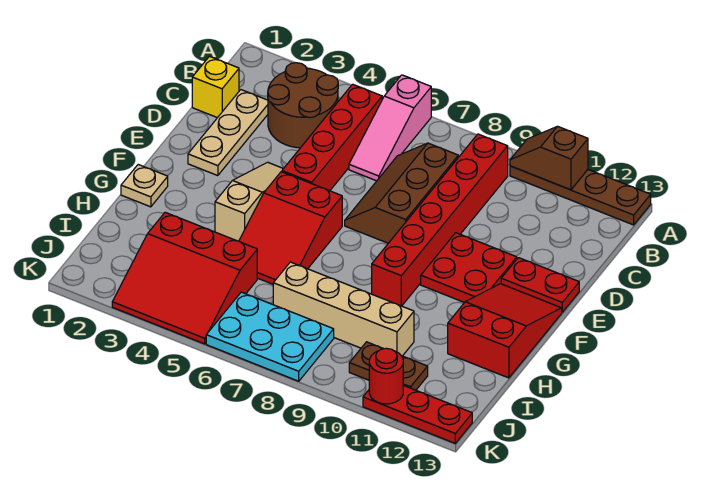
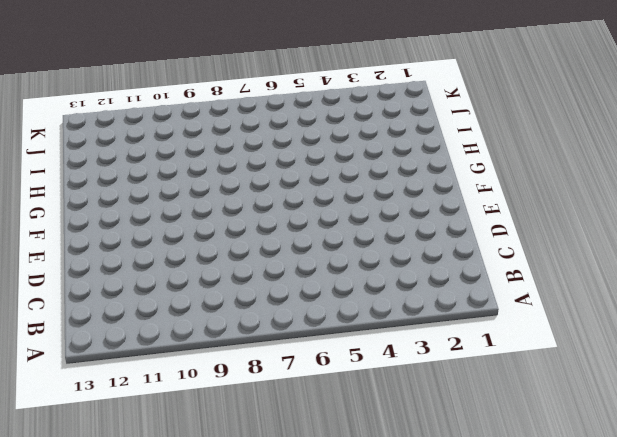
none -> pink 1x3 slope [349,75,431,181]
none -> brown 1x4 plate [510,166,651,225]
none -> brown 2x2 round brick [268,63,338,148]

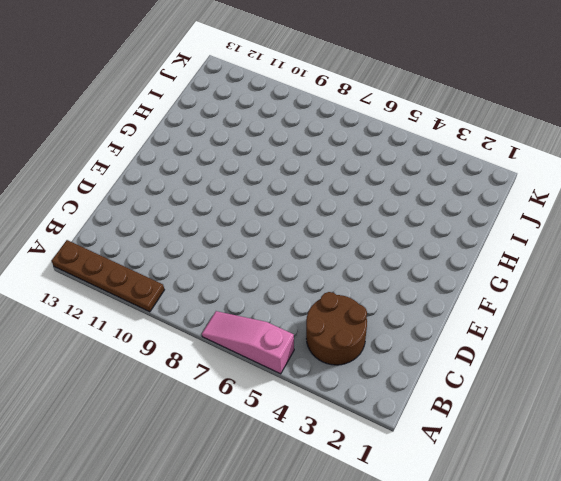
pink 1x3 slope [202,311,294,374] -> pink 1x3 slope turned to [349,75,431,181]
none -> red 1x4 brick [282,84,382,191]
none -> red 1x6 brick [372,134,508,306]
none -> yellow 1x1 brick [192,56,239,118]

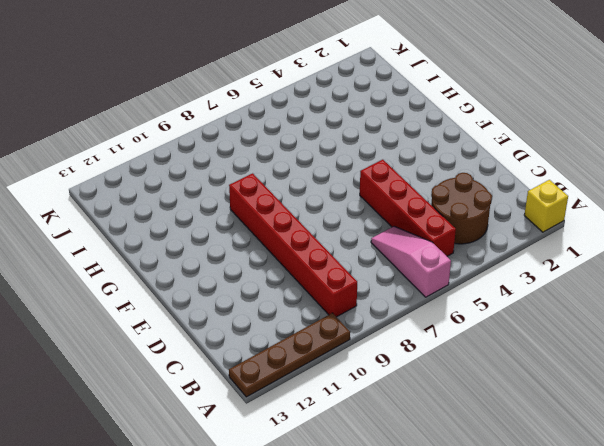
yellow 1x1 brick [524,180,568,232] -> yellow 1x1 brick moved to [192,56,239,118]
none -> tan 1x3 plate [188,90,268,176]
none -> brown 2x3 slope [345,143,458,243]
none -> tan 1x3 slope [215,162,283,241]

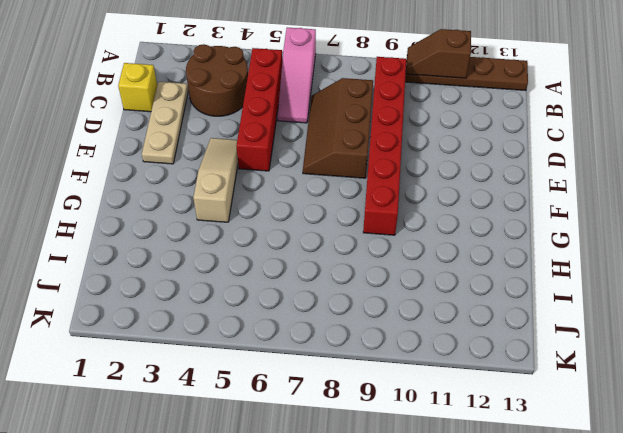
none -> red 2x2 plate [421,233,517,303]
none -> red 1x2 plate [501,258,579,312]
none -> red 2x3 slope [239,172,342,284]

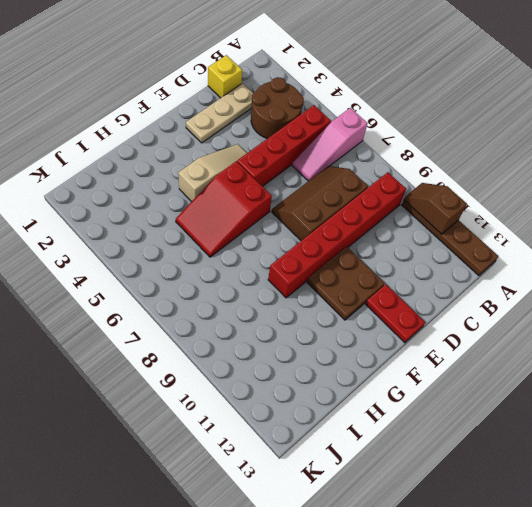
brown 2x2 plate [307,247,385,320] -> red 2x2 plate [421,233,517,303]
none -> red 2x3 slope [448,284,562,378]
none -> tan 1x1 plate [121,165,168,207]
none -> red 3x3 slope [112,212,257,344]

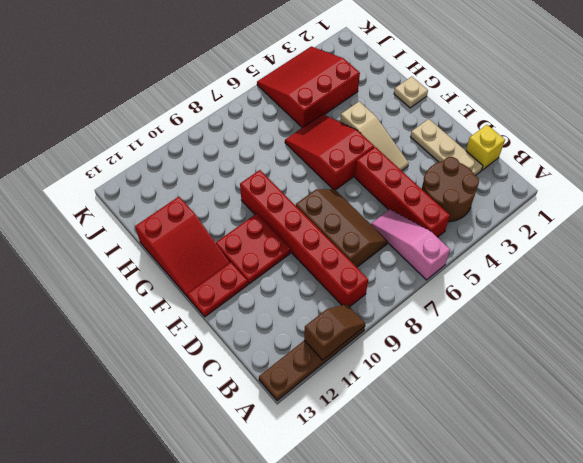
none -> tan 1x4 brick [273,262,414,356]
none -> cyan 2x3 plate [206,292,334,381]
none -> brown 1x2 plate [349,342,428,390]

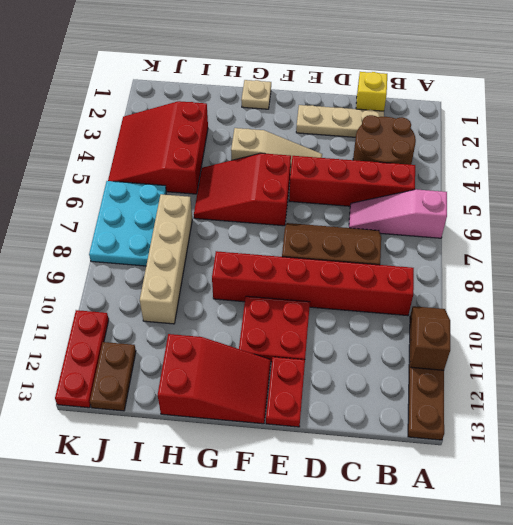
brown 1x2 plate [90,342,136,411] -> brown 1x2 plate moved to [349,342,428,390]
none -> red 1x1 round brick [369,348,403,404]

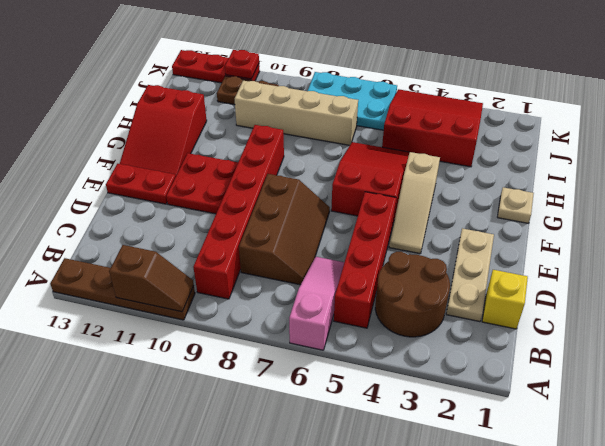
red 1x1 plate [225,50,259,79] -> red 1x1 round brick [369,348,403,404]

